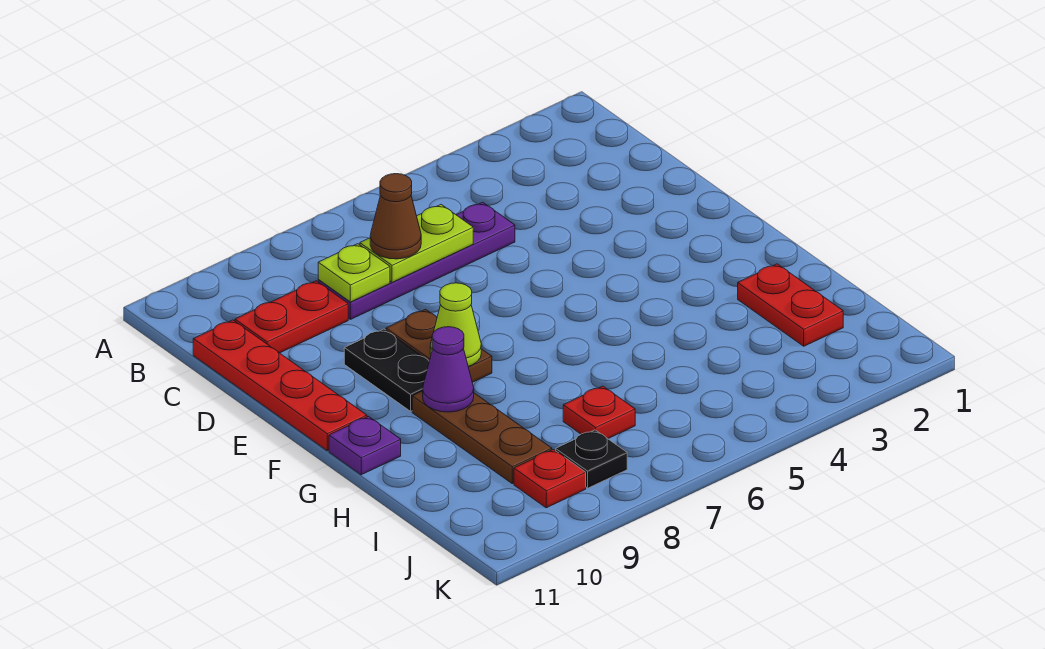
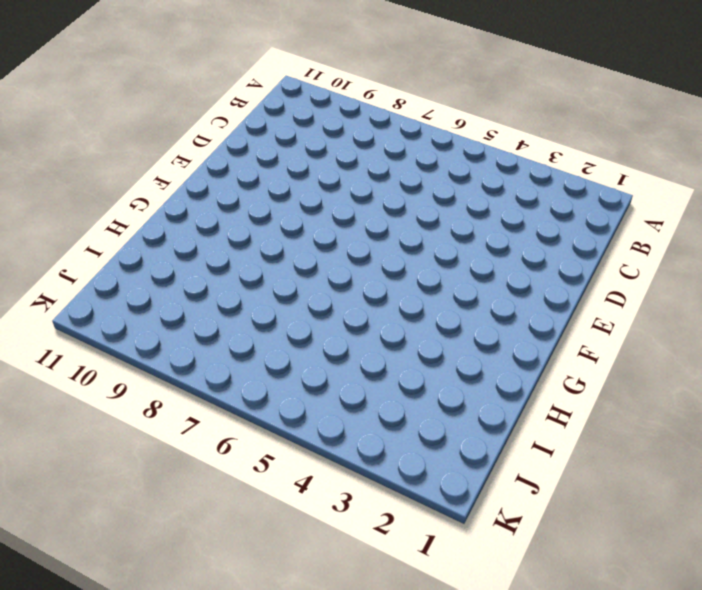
none -> purple 1x4 plate [318,202,515,319]
none -> red 1x2 plate [235,281,348,353]
none -> red 1x4 plate [193,320,367,451]

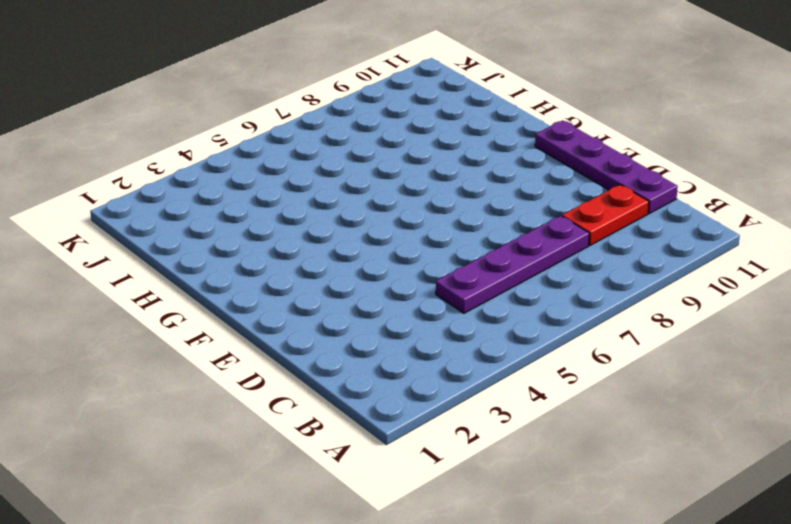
purple 1x4 plate [535,120,678,213] -> red 1x4 plate [193,320,367,451]
none -> brown 1x2 plate [386,309,492,382]
none -> black 1x2 plate [344,329,429,411]
none -> brown 1x3 plate [412,391,552,484]

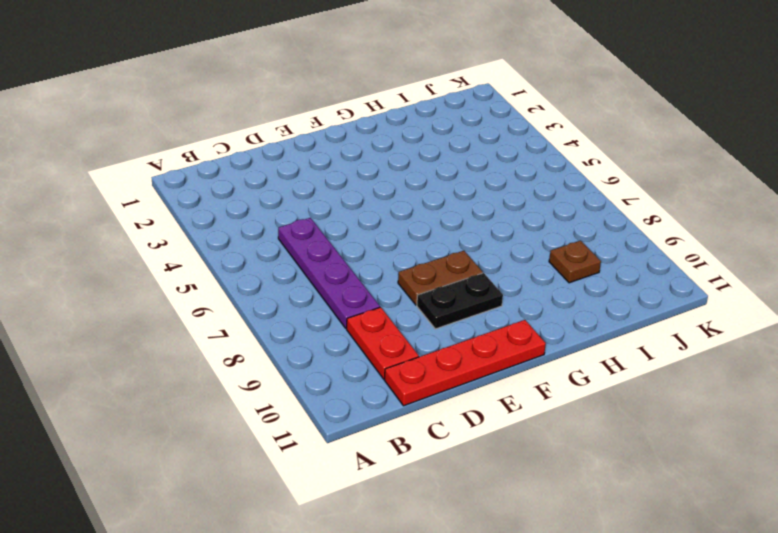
brown 1x1 plate [549,241,601,283] -> brown 1x3 plate [412,391,552,484]
none -> purple 1x1 plate [329,416,401,475]
none -> red 1x2 plate [738,264,843,346]
none -> red 1x1 plate [563,386,635,439]

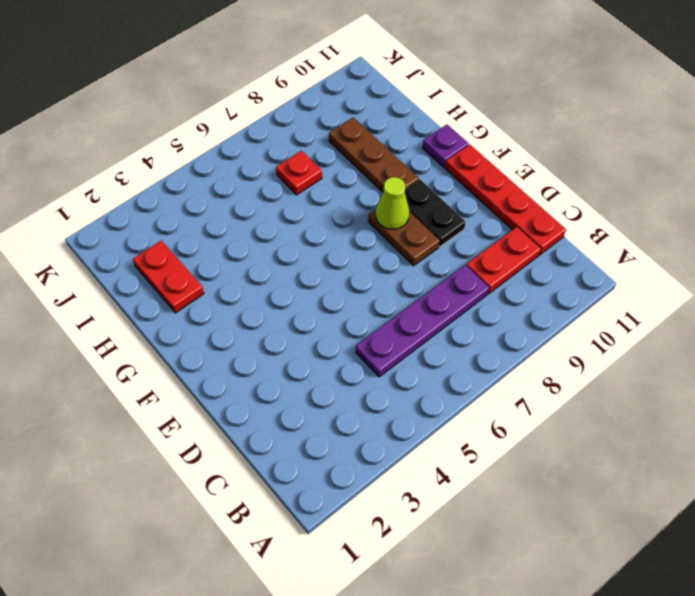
none -> black 1x1 plate [556,430,627,488]
none -> red 1x1 plate [514,450,586,508]
none -> lime 1x2 plate [360,205,473,282]

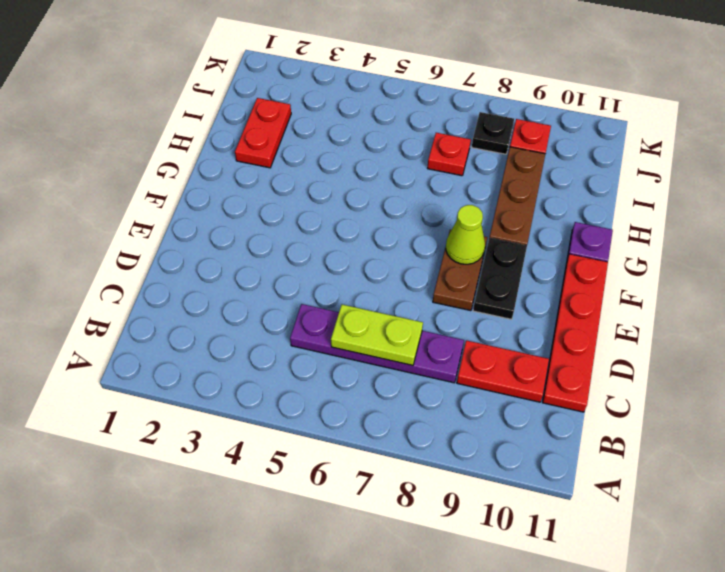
none -> lime 1x1 plate [318,244,390,302]
none -> purple 1x1 cone [423,327,474,412]
none -> brown 1x1 cone [370,174,421,259]

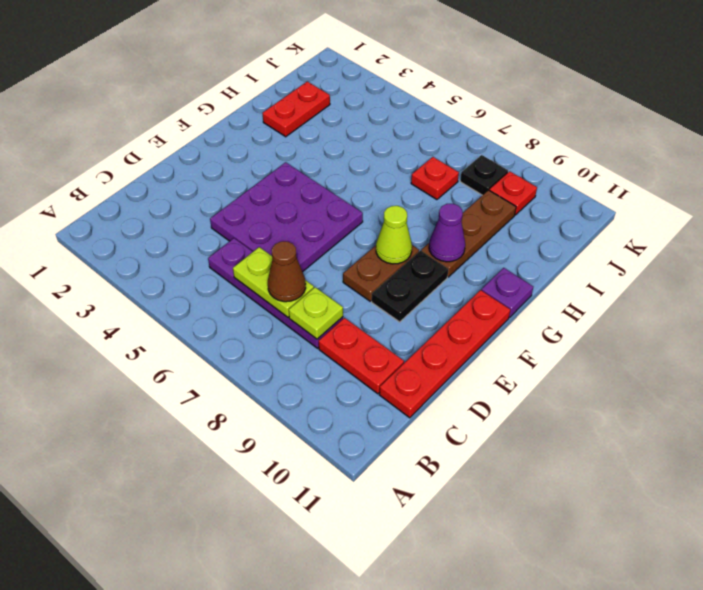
purple 3x3 plate [210,162,363,272] -> none

